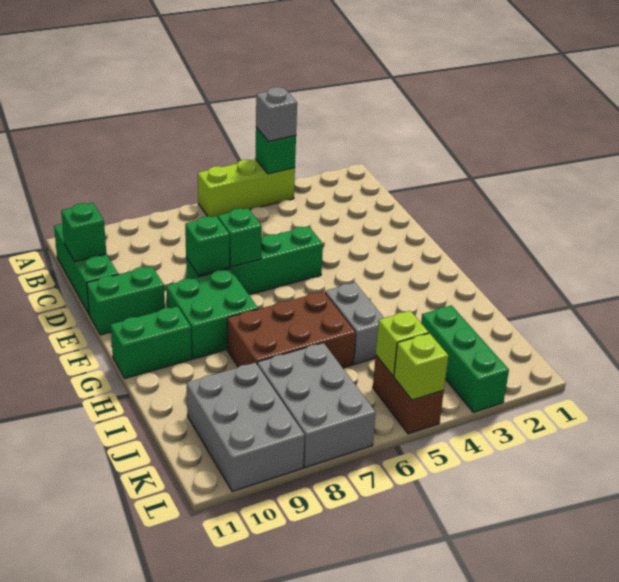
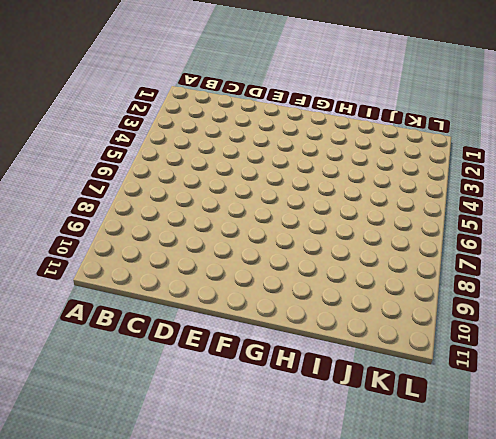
none -> lime 1x3 brick [198,159,295,218]
none -> green 1x3 brick [54,224,118,314]
none -> green 1x4 brick [186,226,323,295]

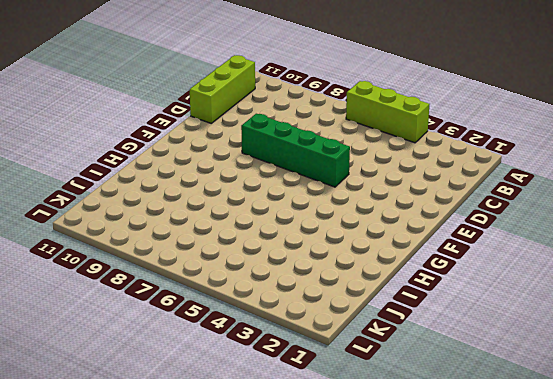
lime 1x3 brick [190,55,255,123] -> green 1x3 brick [54,224,118,314]
none -> green 1x2 brick [87,266,165,335]
none -> green 2x2 brick [166,269,258,359]
none -> green 1x2 brick [111,306,192,378]

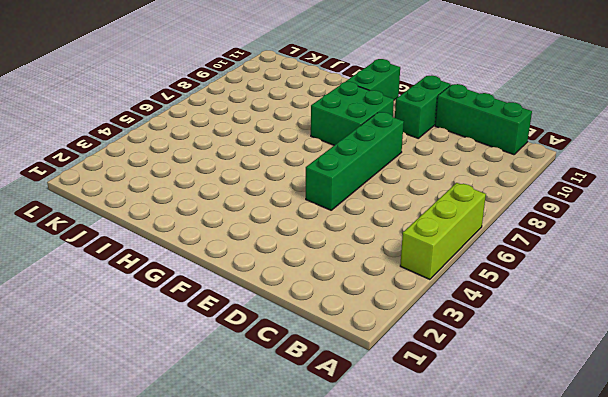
none -> grey 1x2 brick [325,283,384,364]
none -> brown 2x3 brick [227,291,356,368]
none -> green 1x3 brick [421,305,509,412]

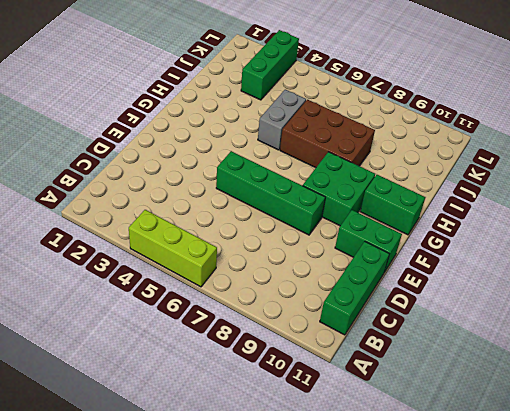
none -> grey 2x3 brick [257,343,376,468]
none -> grey 2x3 brick [186,363,305,491]
none -> brown 1x2 brick [373,356,444,434]

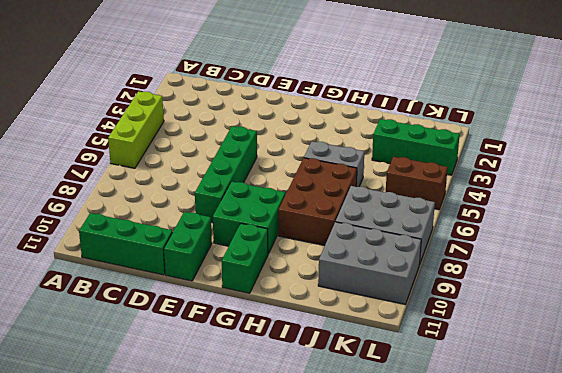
none -> green 1x1 brick [255,128,296,174]
none -> green 1x1 brick [61,203,106,262]
none -> green 1x1 brick [218,208,262,267]

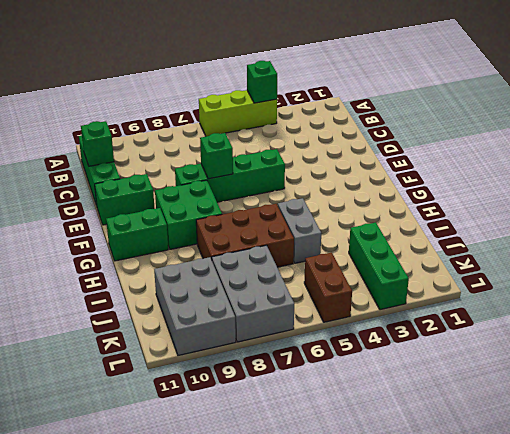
none -> green 1x1 brick [185,216,229,275]
none -> lime 1x1 brick [376,311,429,376]
none -> lime 1x1 brick [394,333,448,400]

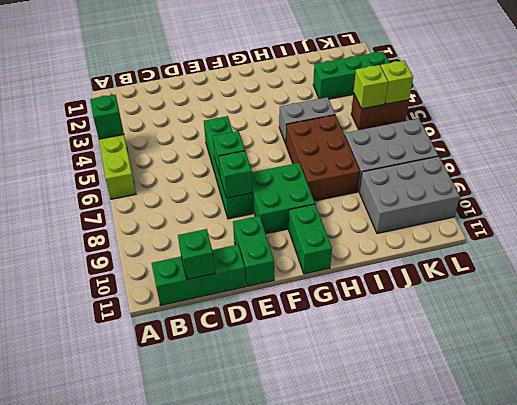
none -> grey 1x1 brick [256,87,297,141]

